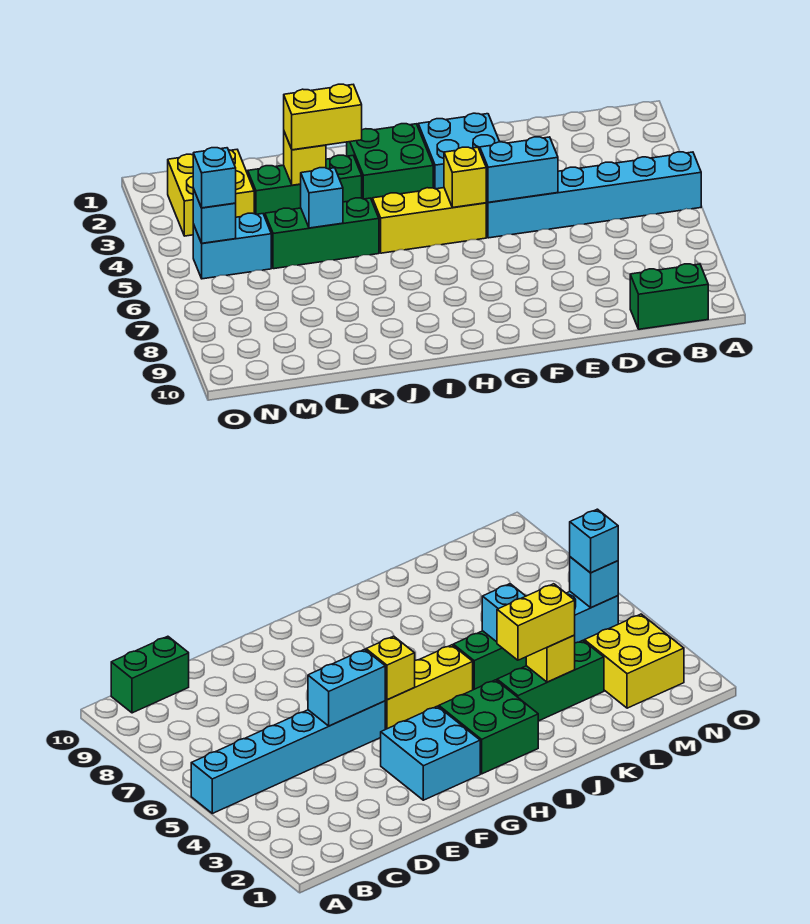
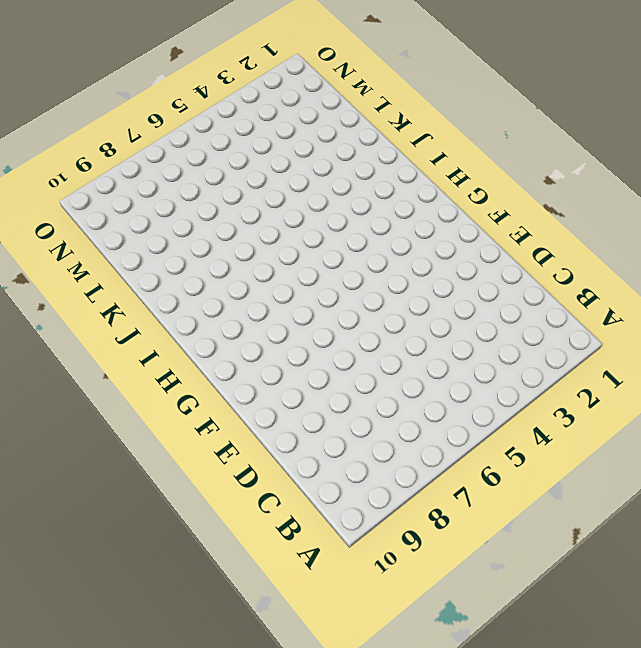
none -> cyan 1x6 brick [486,152,701,238]
none -> green 1x2 brick [630,264,708,329]
none -> cyan 2x2 brick [418,113,500,189]

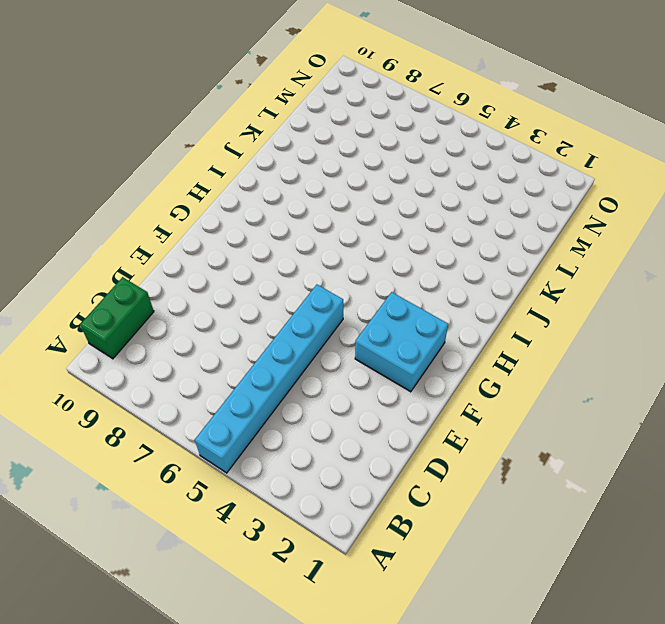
none -> yellow 1x3 brick [372,188,486,253]
none -> green 2x2 brick [347,124,433,200]
none -> green 1x3 brick [248,155,362,217]

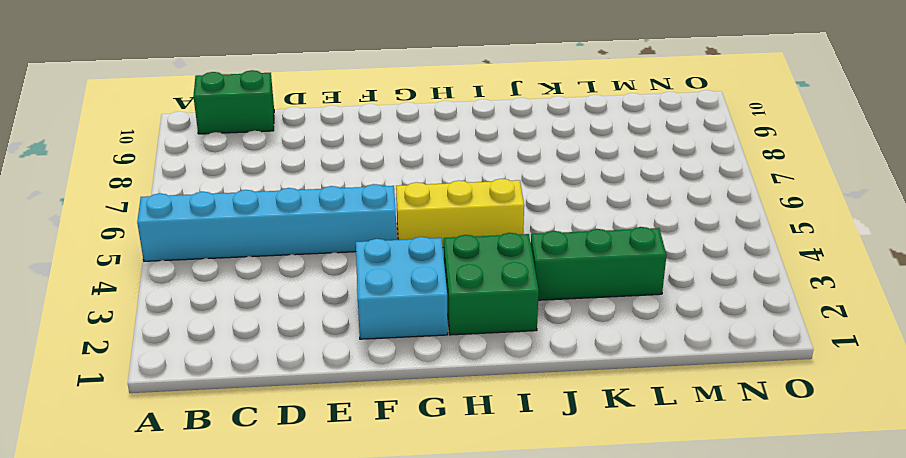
none -> green 1x3 brick [265,198,379,269]
none -> yellow 2x2 brick [168,150,254,236]
none -> cyan 1x2 brick [193,213,271,279]

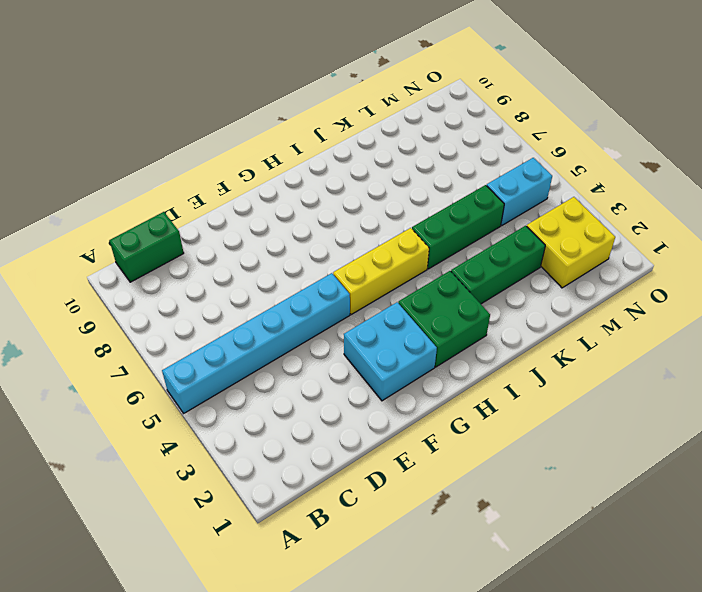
none -> cyan 1x2 brick [480,137,558,202]
none -> yellow 1x1 brick [444,147,486,208]
none -> yellow 1x1 brick [284,132,326,185]

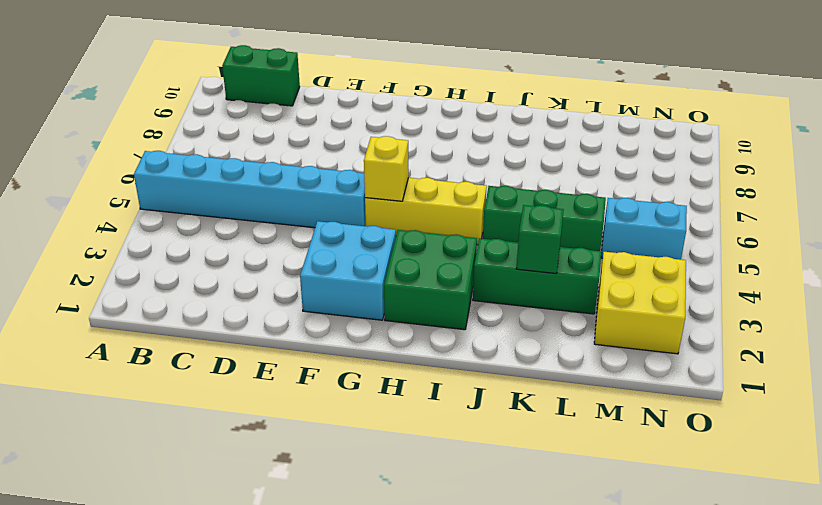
green 1x1 brick [516,205,563,273] -> yellow 1x1 brick [284,132,326,185]
none -> cyan 1x2 brick [480,137,558,202]
none -> cyan 1x1 brick [301,168,343,228]
none -> cyan 1x1 brick [193,189,236,243]

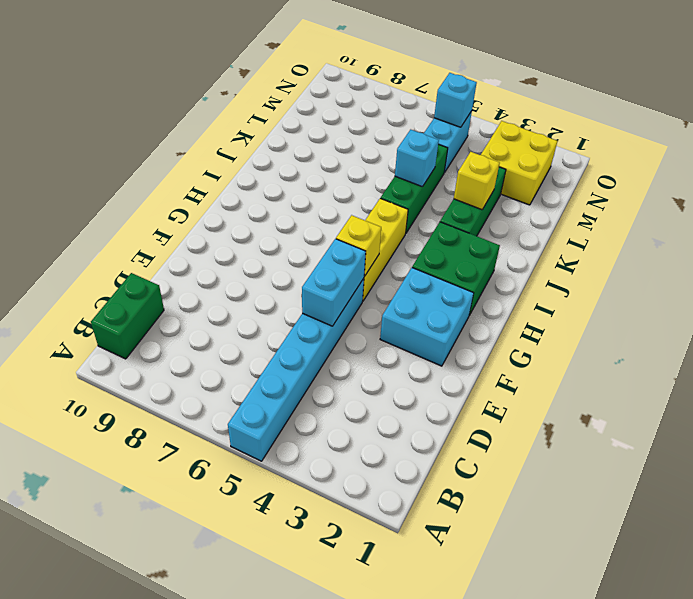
none -> yellow 1x2 brick [284,84,362,150]
none -> cyan 1x1 brick [193,148,236,208]

